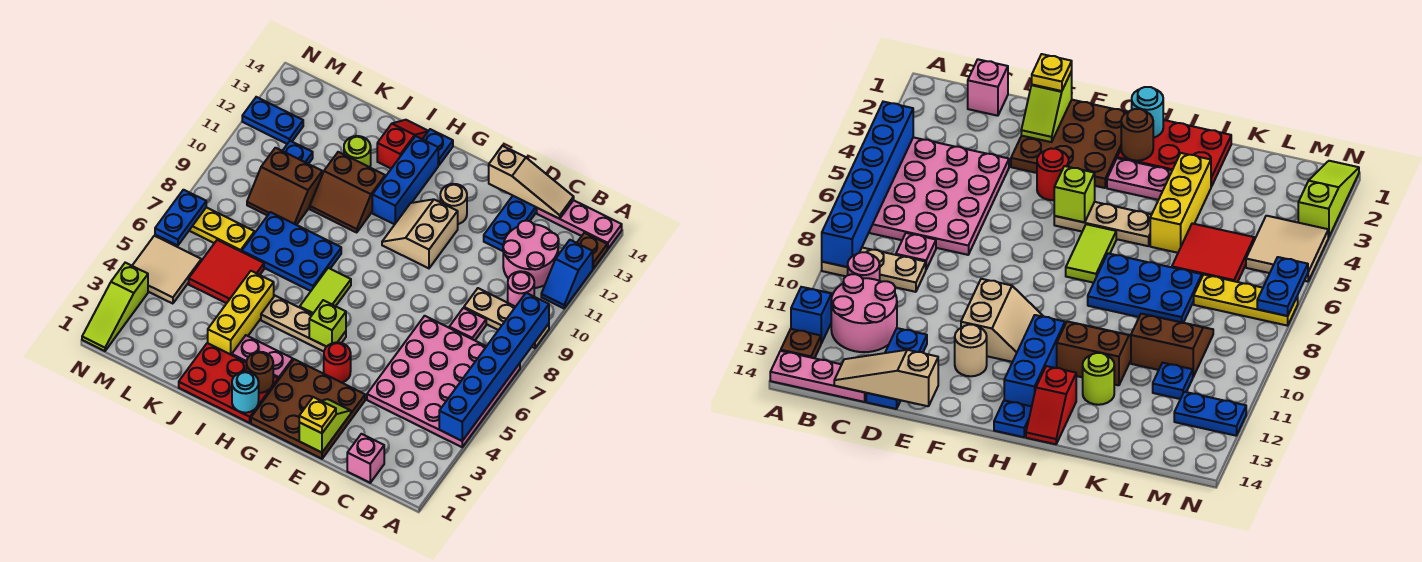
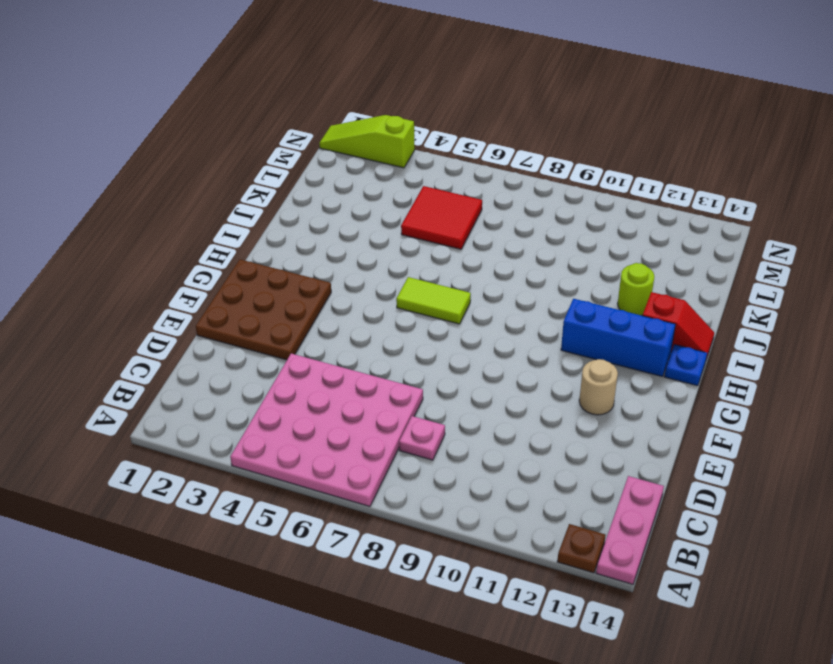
none -> tan 1x3 plate [464,288,549,348]
none -> blue 1x2 slope [541,240,593,308]
none -> pink 1x1 round brick [508,271,534,307]
none -> pink 2x2 round brick [503,221,559,288]

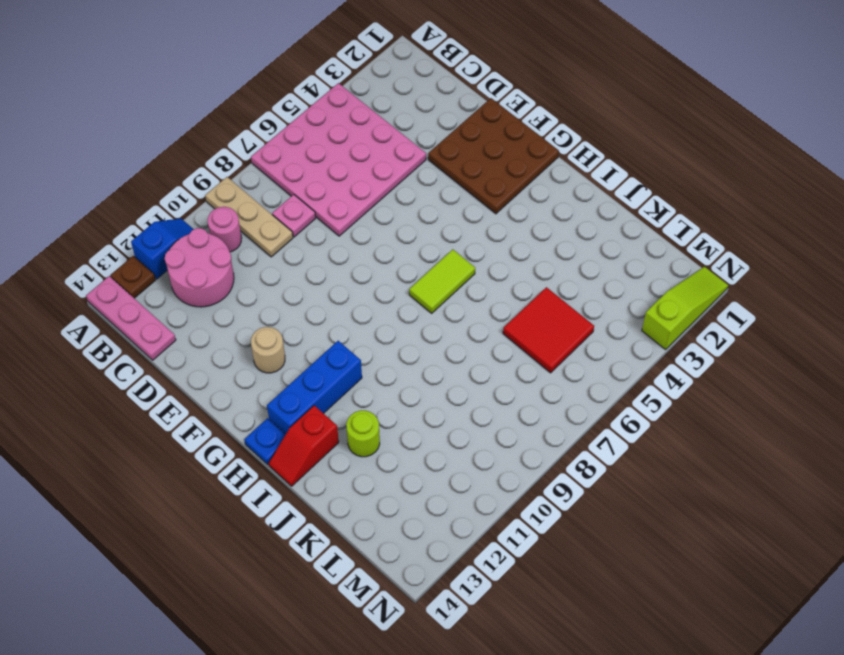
none -> pink 1x1 brick [347,434,384,483]
none -> blue 1x3 plate [484,196,537,251]
none -> red 1x1 round brick [324,343,351,383]
none -> tan 2x2 slope [382,199,458,268]

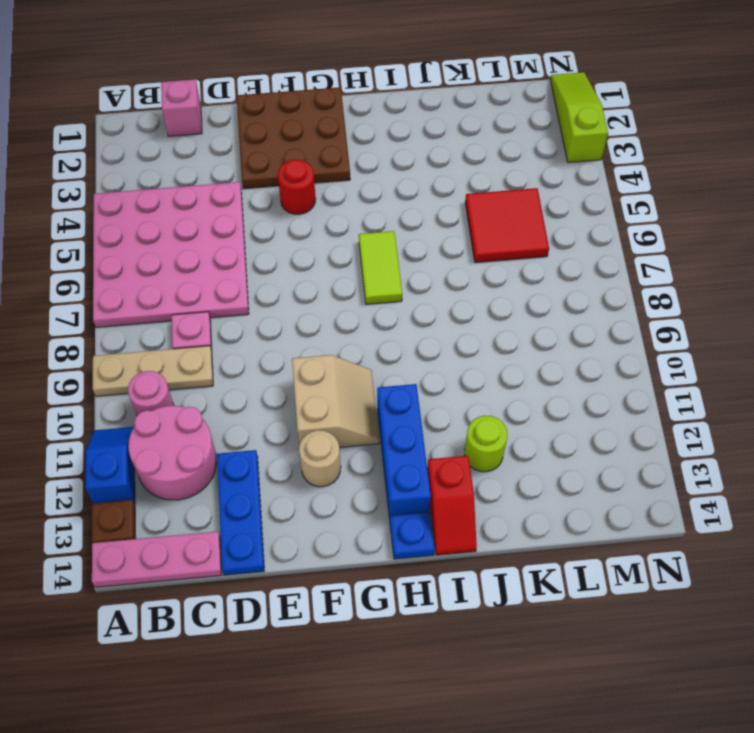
none -> tan 1x3 plate [261,296,346,352]
none -> red 2x3 plate [179,343,278,423]
none -> pink 1x2 plate [232,335,293,380]
none -> blue 2x3 plate [242,212,341,291]

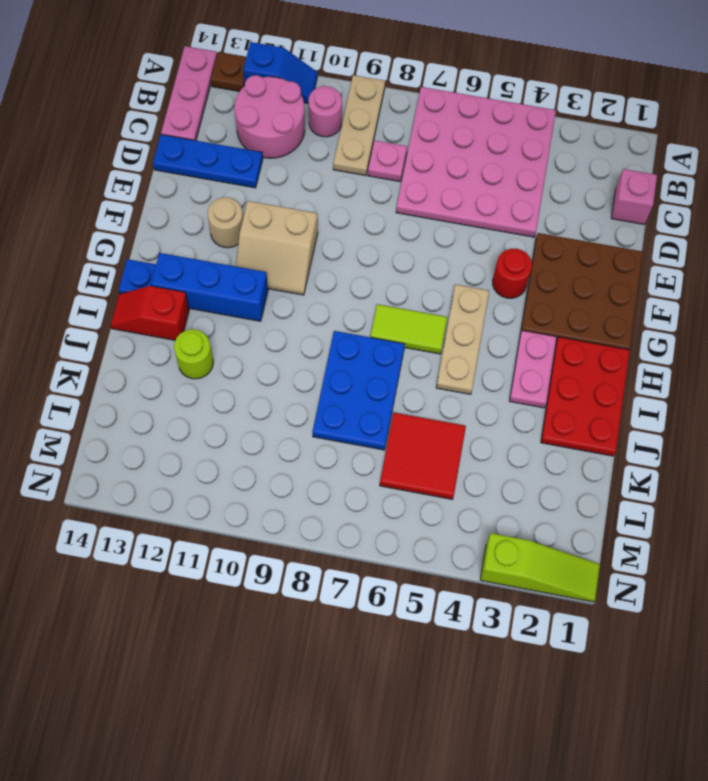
none -> brown 2x2 slope [310,152,385,232]
none -> yellow 1x3 brick [208,271,274,355]
none -> brown 2x2 slope [247,148,322,225]
none -> yellow 1x3 plate [189,207,255,252]

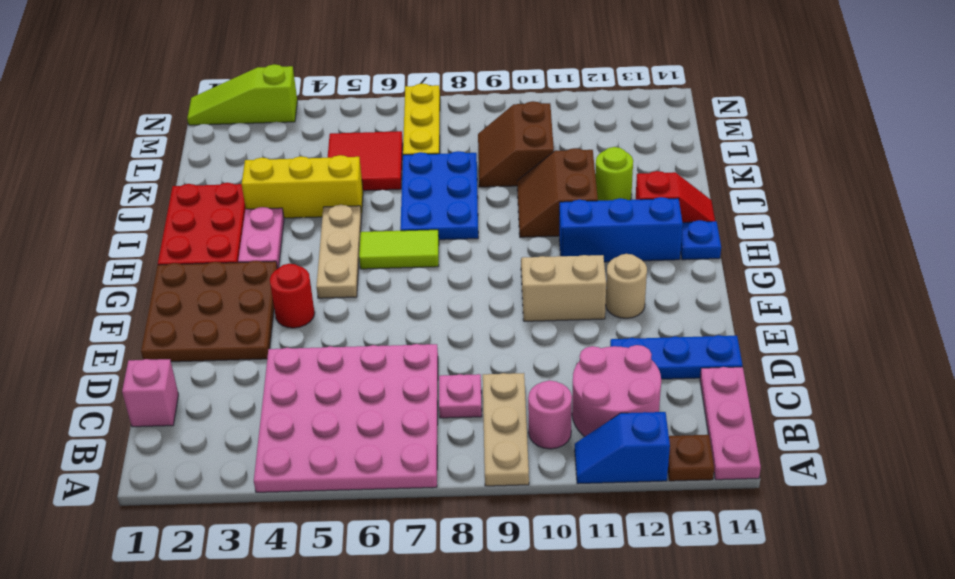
none -> blue 1x1 plate [283,141,313,164]
none -> tan 2x2 tile [132,236,201,304]
none -> blue 1x2 plate [242,97,303,144]
none -> blue 1x6 brick [439,293,549,441]

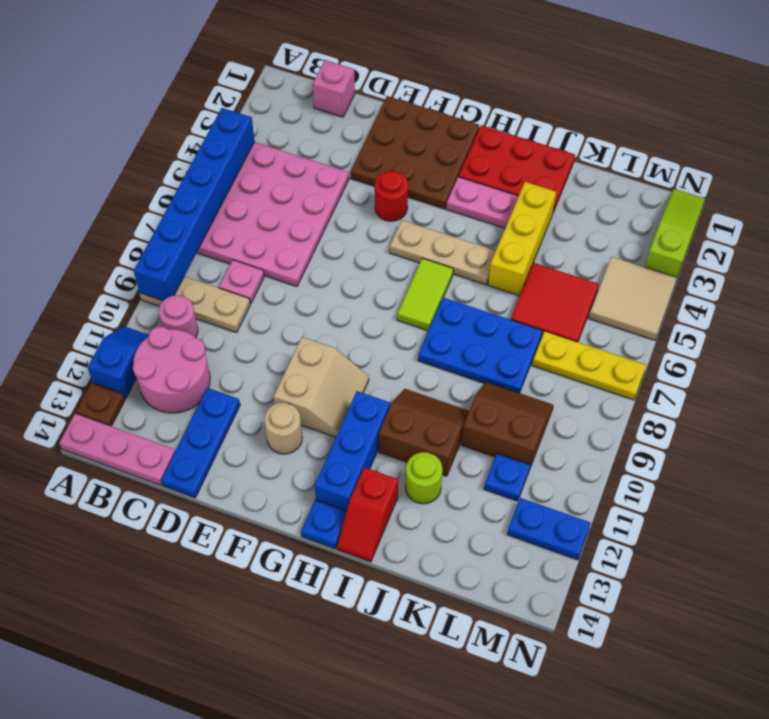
none -> tan 1x3 slope [489,146,574,219]
none -> lime 1x2 slope [299,399,351,453]
none -> lime 1x1 brick [309,300,346,347]
none -> cyan 1x1 round brick [232,372,259,413]

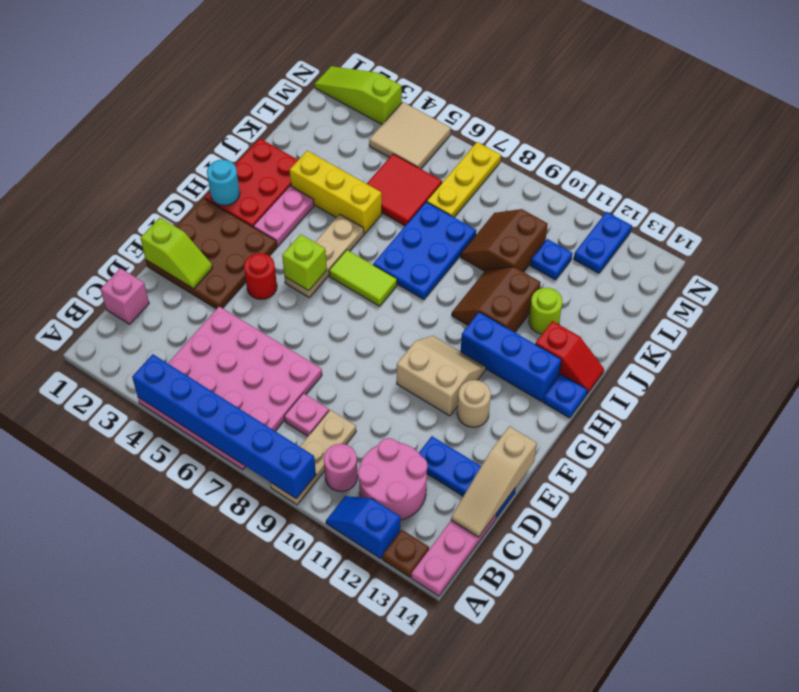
none -> brown 1x1 round brick [246,352,273,393]
none -> blue 1x2 plate [155,190,206,246]
none -> yellow 1x1 plate [299,397,336,433]

